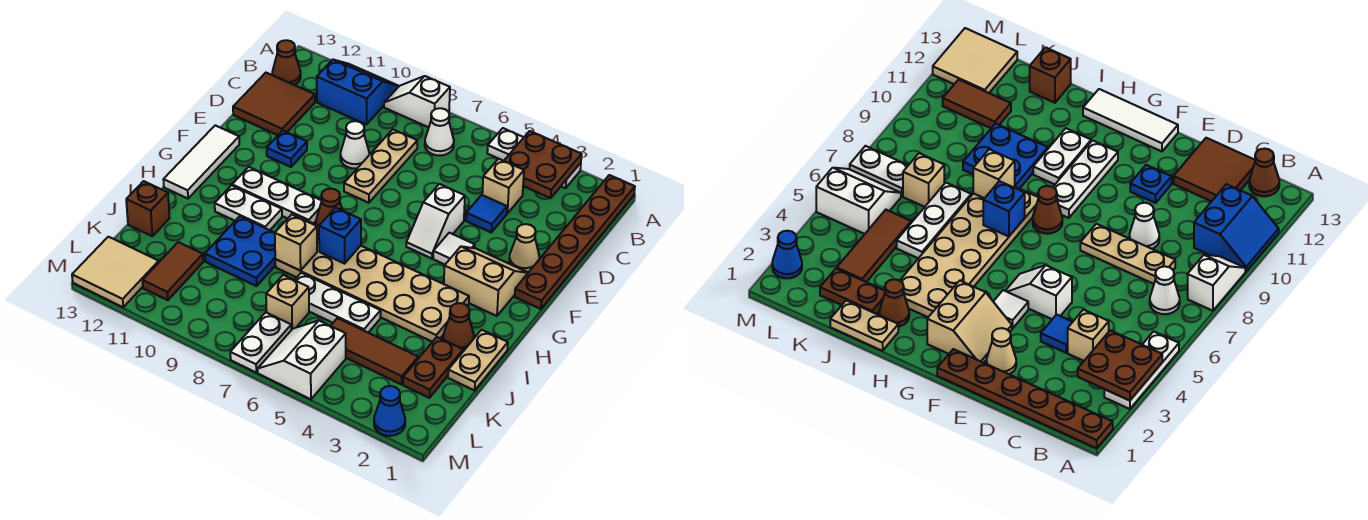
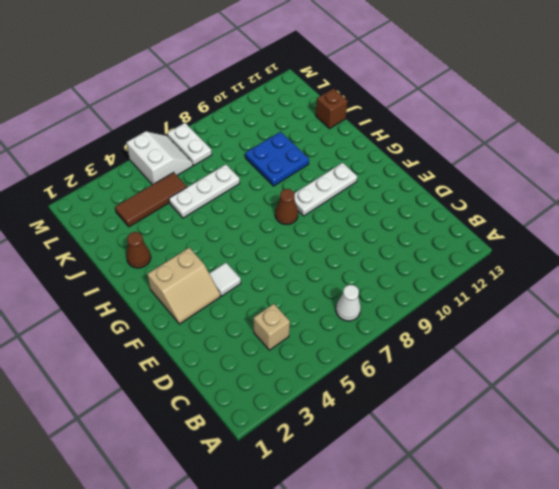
none -> brown 1x6 plate [515,175,635,309]
none -> white 1x3 plate [487,128,581,188]
none -> white 1x2 slope [384,76,450,127]
none -> blue 2x2 slope [317,60,398,125]

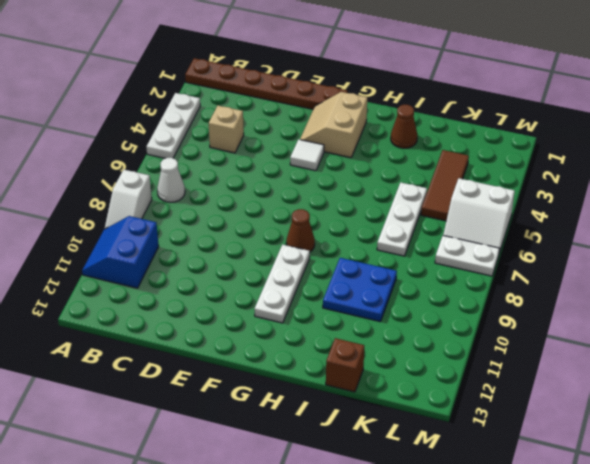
none -> brown 1x1 cone [272,40,301,85]
none -> tan 1x3 plate [344,130,417,203]
none -> brown 2x2 tile [233,73,315,135]
none -> blue 1x1 tile [466,195,507,232]

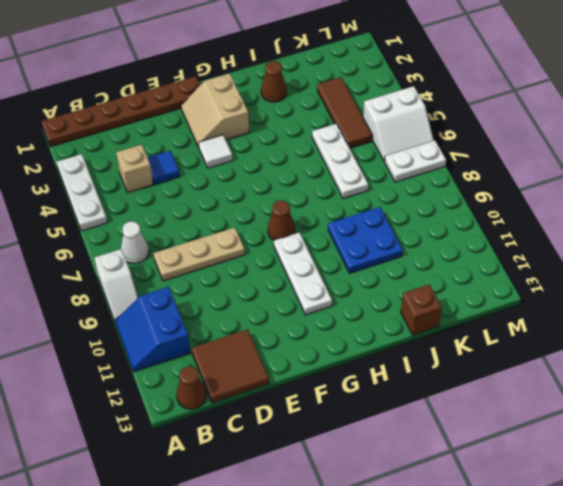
none -> white 1x1 cone [340,121,370,169]
none -> tan 1x1 cone [509,224,539,272]
none -> white 1x2 slope [406,184,465,259]
none -> blue 1x1 plate [267,131,307,167]

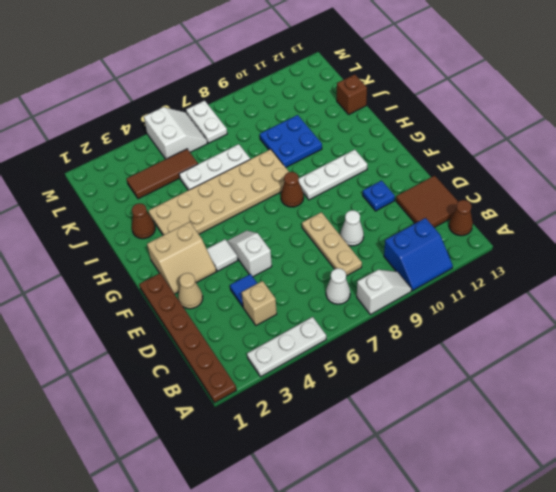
none -> white 1x3 tile [163,125,239,199]
none -> white 1x2 plate [215,185,282,230]
none -> tan 1x2 plate [448,330,508,390]
none -> brown 1x2 plate [403,337,463,398]

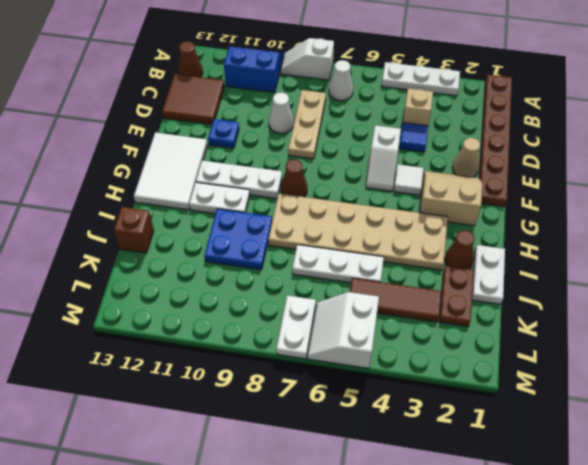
white 2x3 tile [134,132,207,210] -> white 1x3 tile [163,125,239,199]
white 1x2 plate [472,245,505,304] -> tan 1x2 plate [448,330,508,390]
none -> tan 1x1 brick [266,275,309,330]
none -> brown 1x2 tile [143,242,203,300]
none -> tan 2x2 tile [72,237,159,307]
none -> blue 1x1 cone [374,386,405,436]

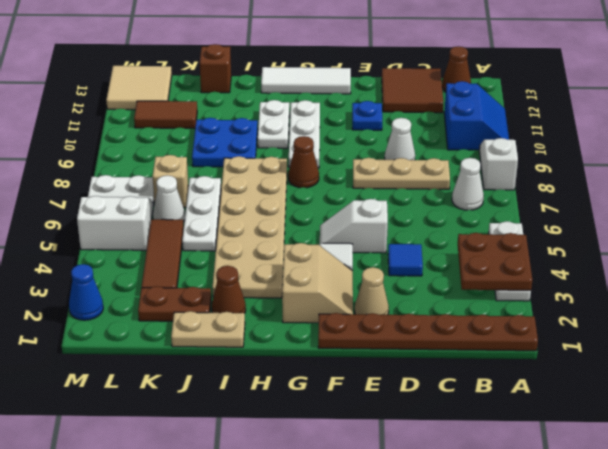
white 1x1 cone [153,175,185,222] -> none
none -> tan 1x1 brick [482,159,524,213]
none -> blue 1x1 brick [319,208,361,264]
none -> tan 1x1 brick [275,214,317,271]

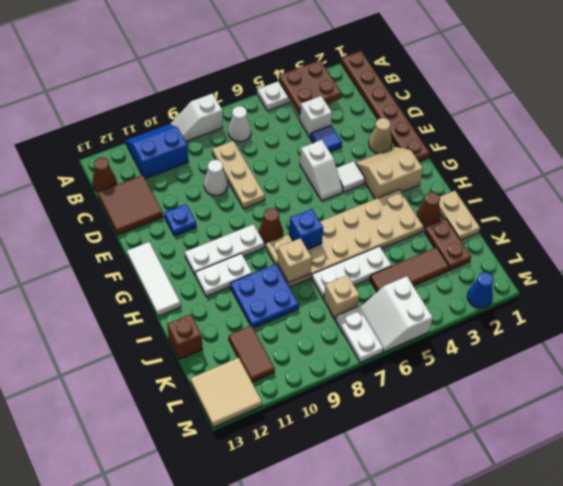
white 1x1 brick [300,96,332,138] -> tan 1x1 brick [482,159,524,213]

